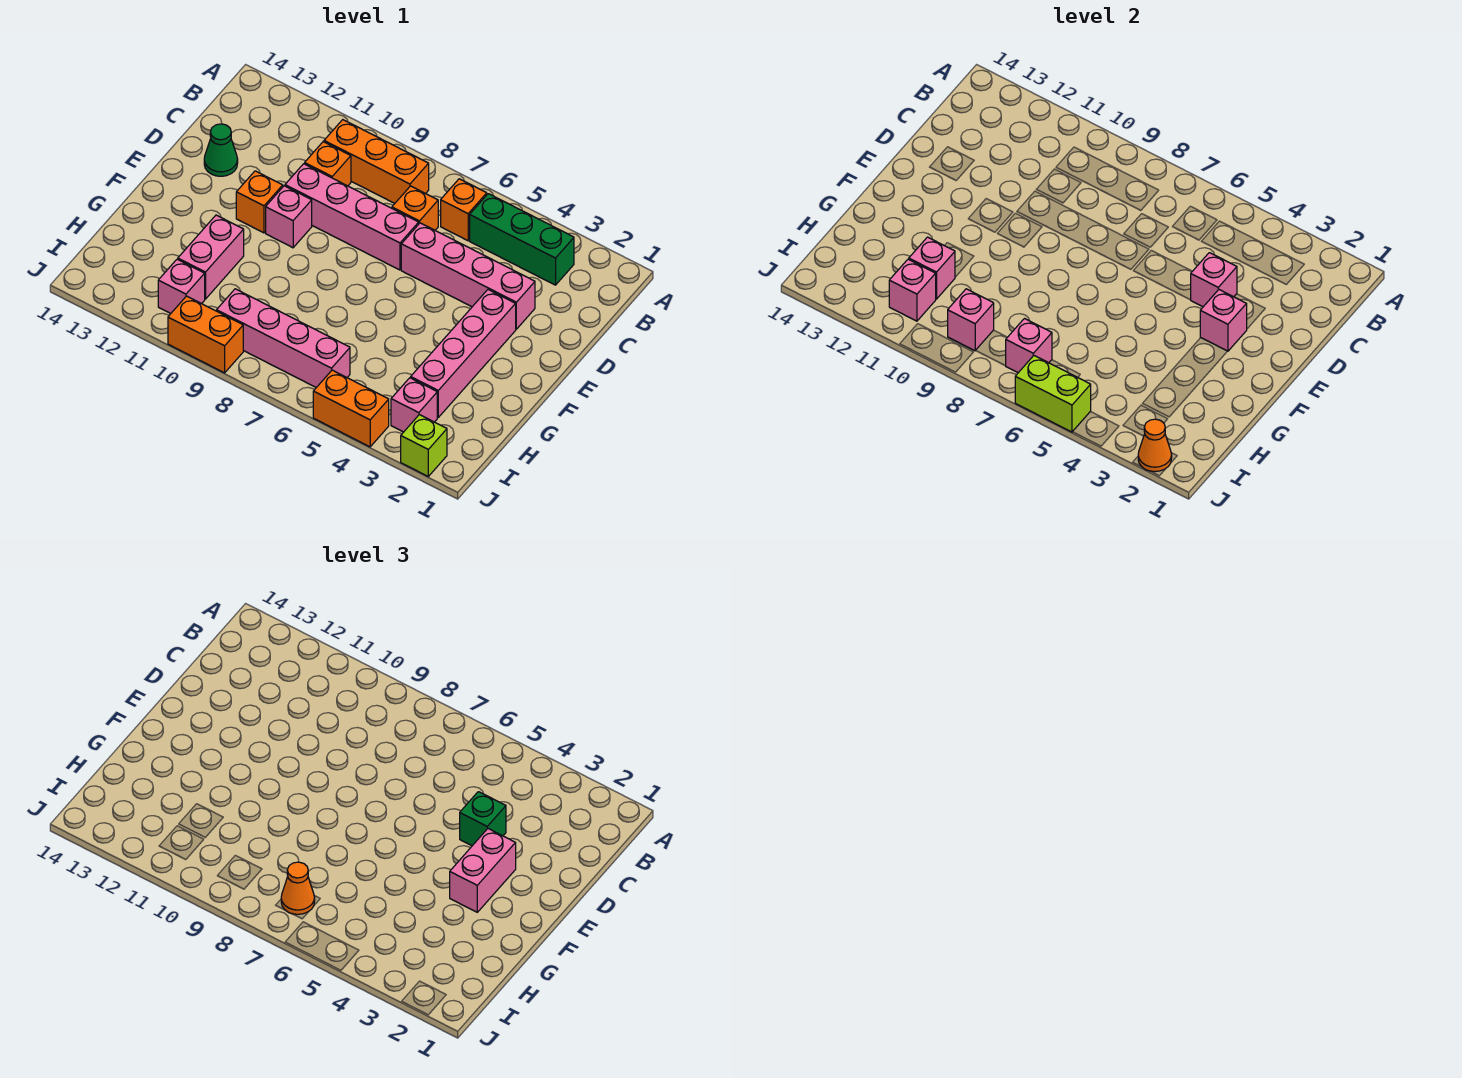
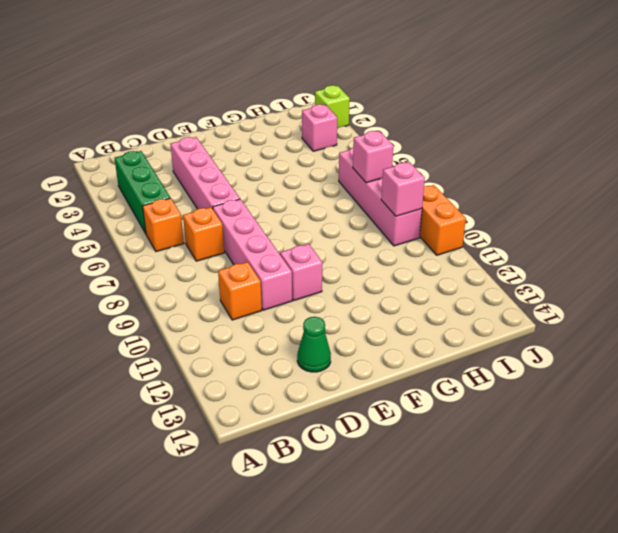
none -> orange 1x3 brick [324,120,429,203]
none -> pink 1x4 brick [411,290,516,417]
none -> orange 1x1 brick [236,171,283,233]

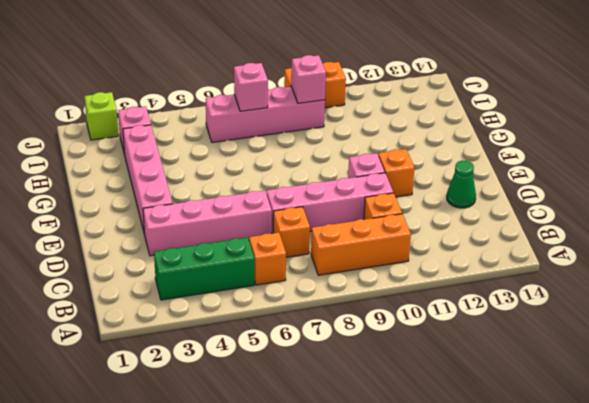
none -> pink 1x2 brick [178,215,244,299]
none -> pink 1x1 brick [158,259,205,313]
none -> orange 1x2 brick [313,370,389,447]

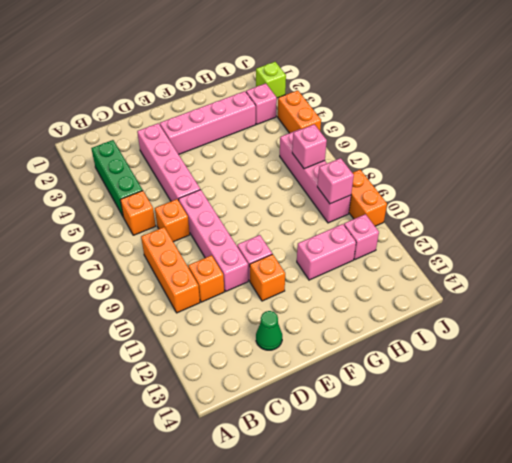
none -> pink 1x1 brick [1191,253,1237,307]
none -> pink 1x1 brick [1200,290,1247,351]
none -> pink 1x1 brick [909,237,955,299]

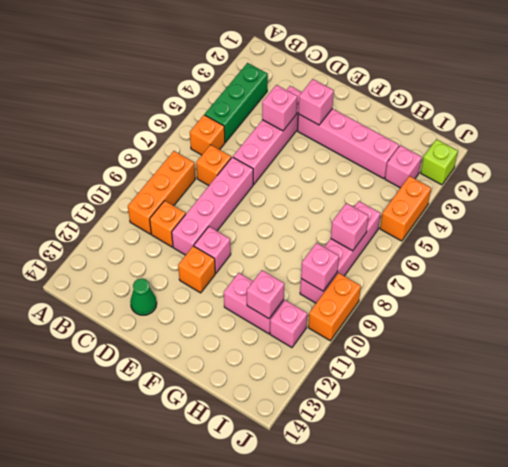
none -> pink 1x1 brick [889,259,936,321]
none -> orange 1x1 cone [1138,419,1172,472]
none -> lime 1x2 brick [1015,356,1091,432]

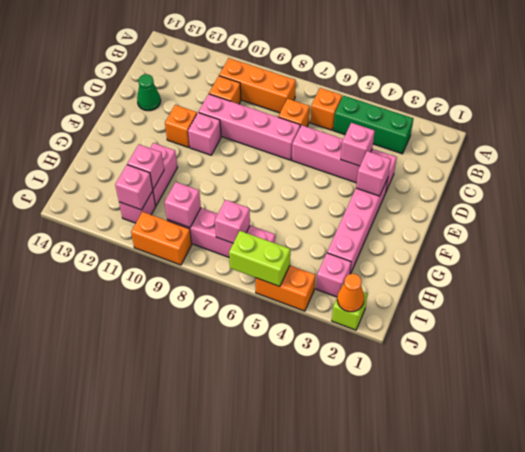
none -> green 1x1 brick [460,792,506,846]
none -> pink 1x2 brick [450,829,516,912]
none -> orange 1x1 cone [281,862,315,914]

